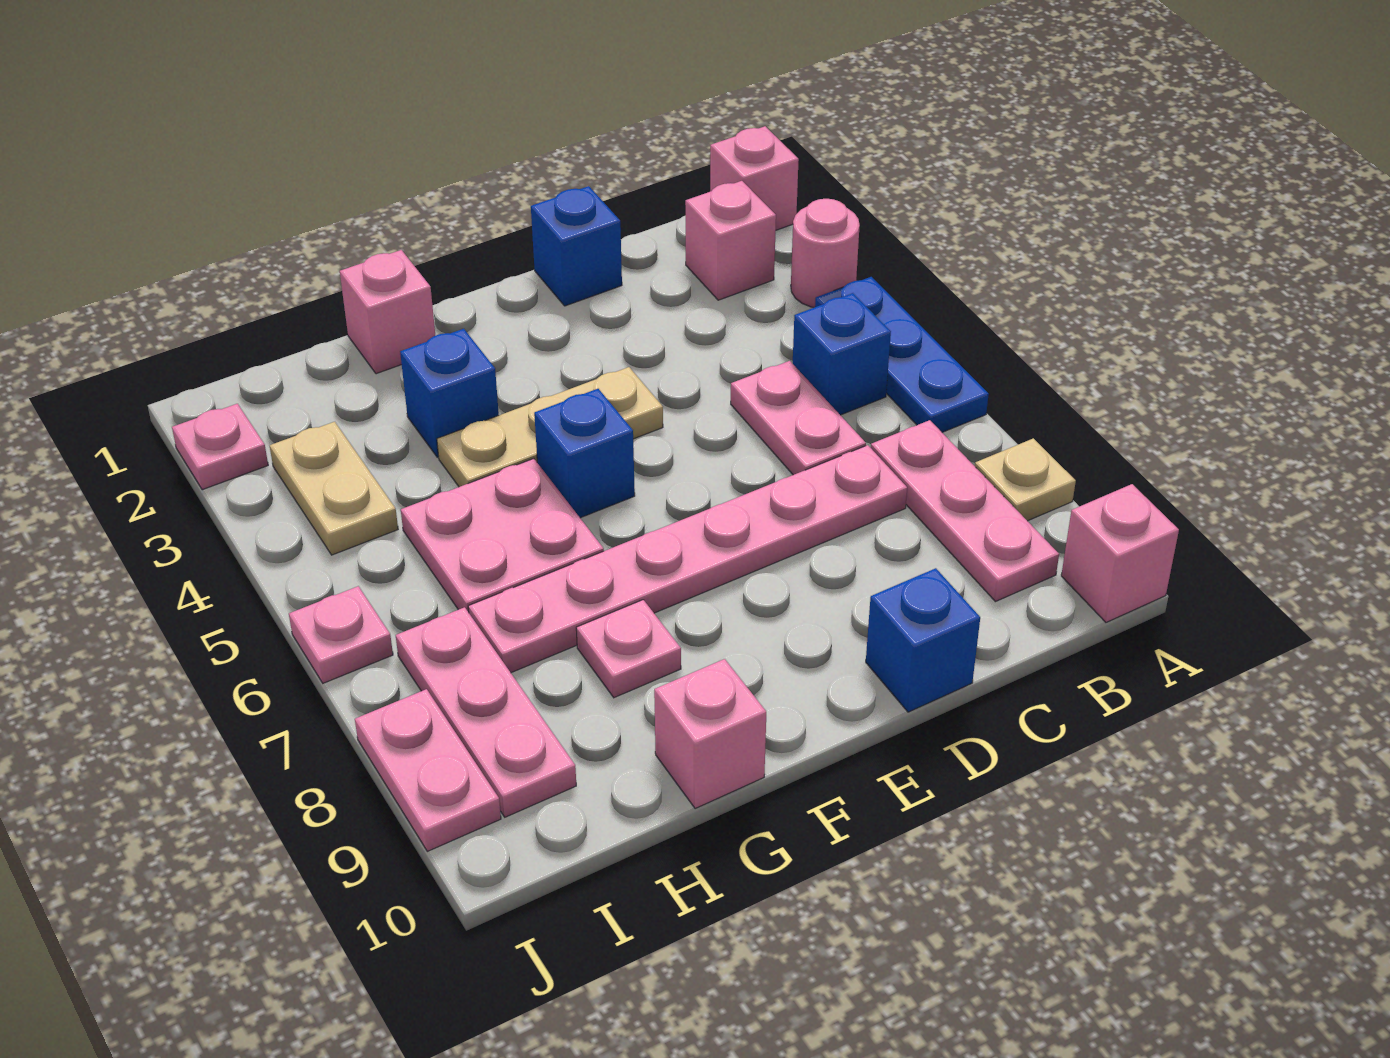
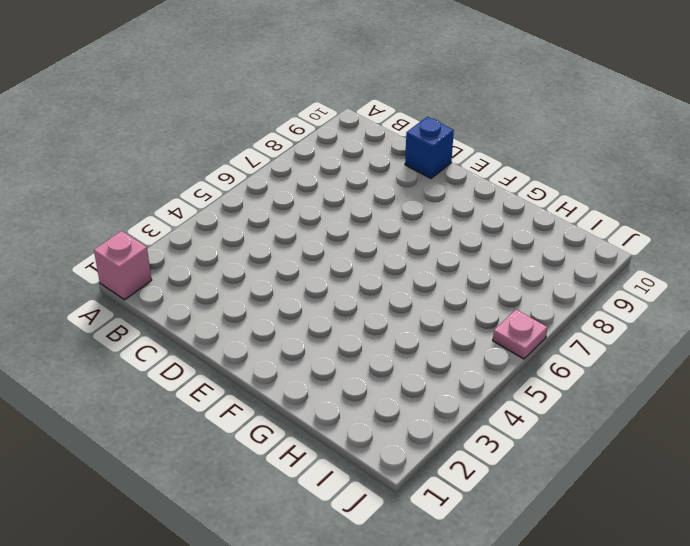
none -> pink 1x1 round brick [791,199,860,307]
none -> blue 1x3 plate [815,277,989,432]
none -> tan 1x1 plate [975,438,1076,521]

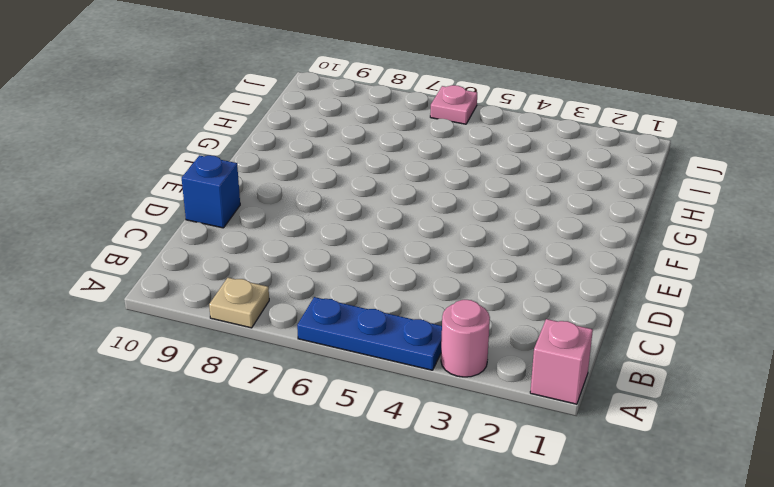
none -> pink 1x1 brick [1061,484,1179,622]
none -> pink 1x1 brick [685,181,776,300]
none -> blue 1x1 brick [793,293,891,415]

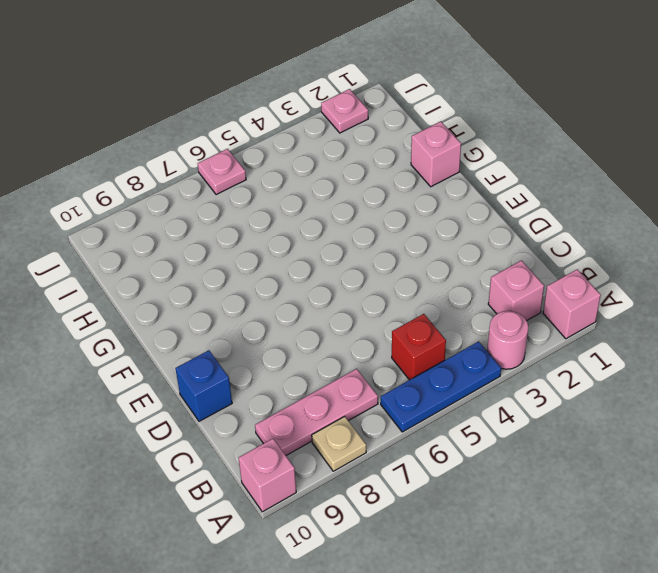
red 1x1 brick [392,314,446,380] -> blue 1x1 brick [793,293,891,415]
none -> pink 1x2 plate [731,361,866,475]
none -> pink 1x6 plate [468,445,907,673]
none -> blue 1x1 brick [531,186,622,306]

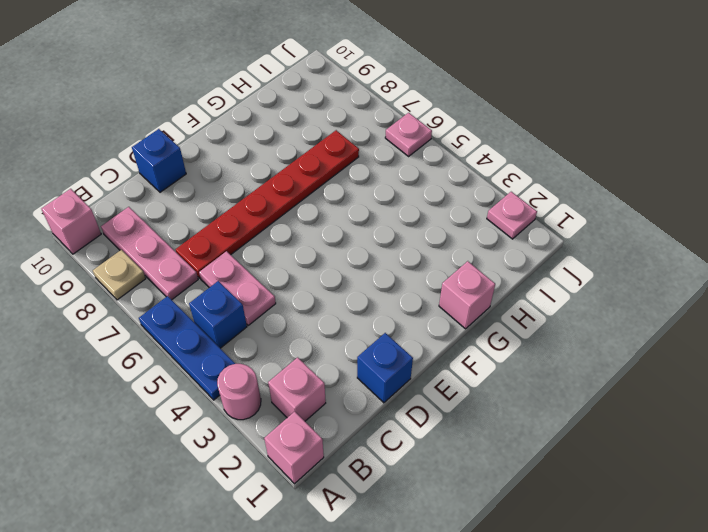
red 1x6 plate [176,130,359,278] -> pink 1x6 plate [468,445,907,673]
none -> tan 1x3 plate [437,367,663,487]
none -> blue 1x1 brick [534,389,635,518]
none -> blue 1x1 brick [400,329,499,457]

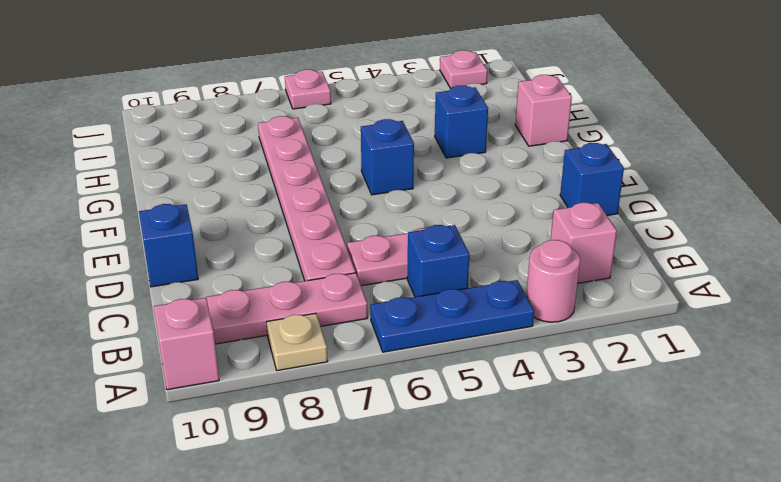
none -> pink 1x1 brick [710,126,799,230]
none -> tan 1x3 plate [437,367,663,487]
none -> pink 2x2 plate [401,459,604,612]

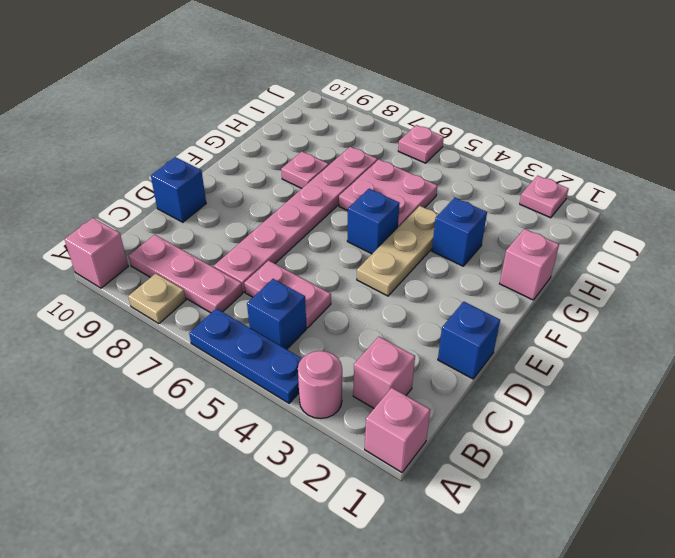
none -> pink 1x1 brick [654,659,766,809]
none -> tan 1x2 plate [270,422,398,555]
none -> pink 1x3 plate [396,607,576,817]

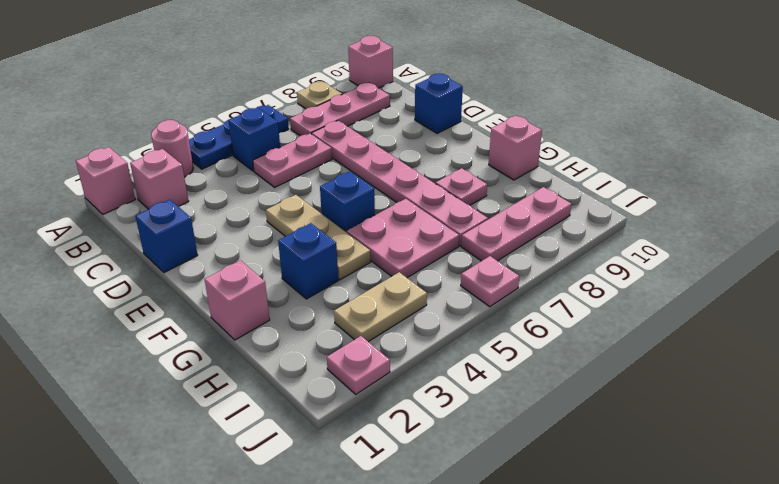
none -> pink 1x2 plate [355,689,501,851]

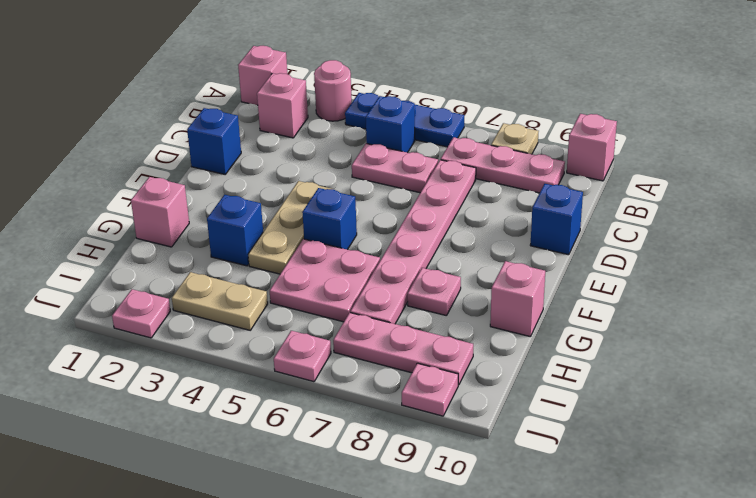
pink 1x1 plate [402,363,458,416] -> pink 1x2 plate [355,689,501,851]

